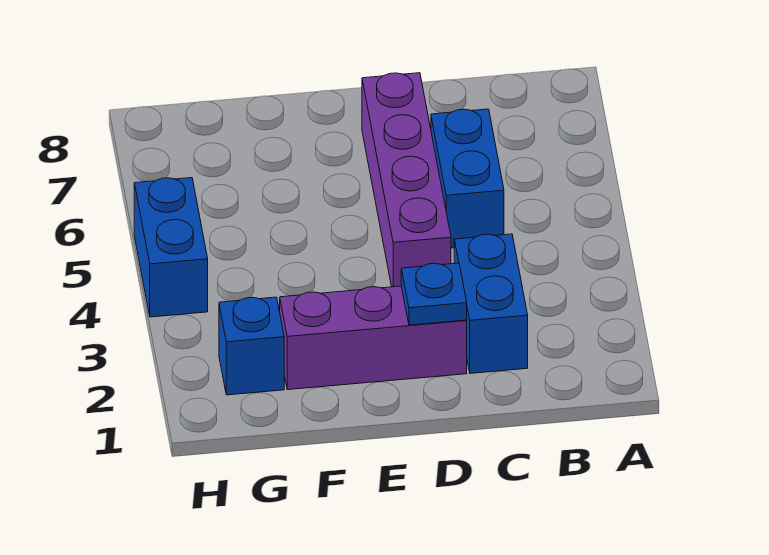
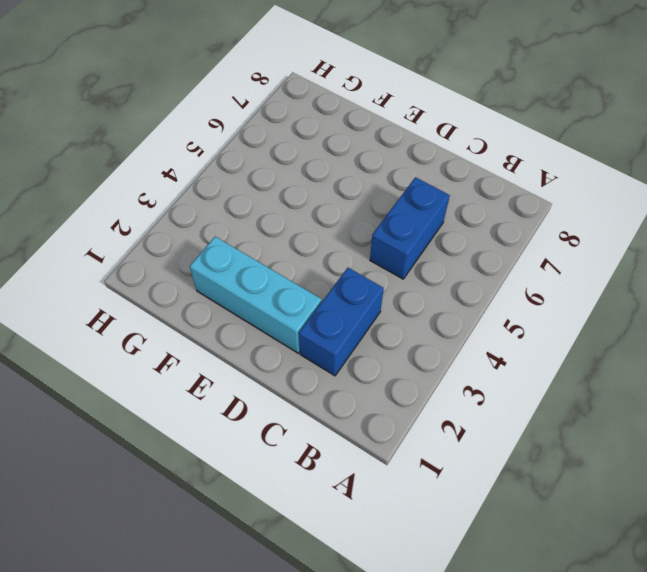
cyan 1x3 brick [190,237,322,353] -> purple 1x3 brick [280,286,467,390]
none -> purple 1x4 brick [362,73,451,287]
none -> blue 1x1 brick [219,297,284,395]

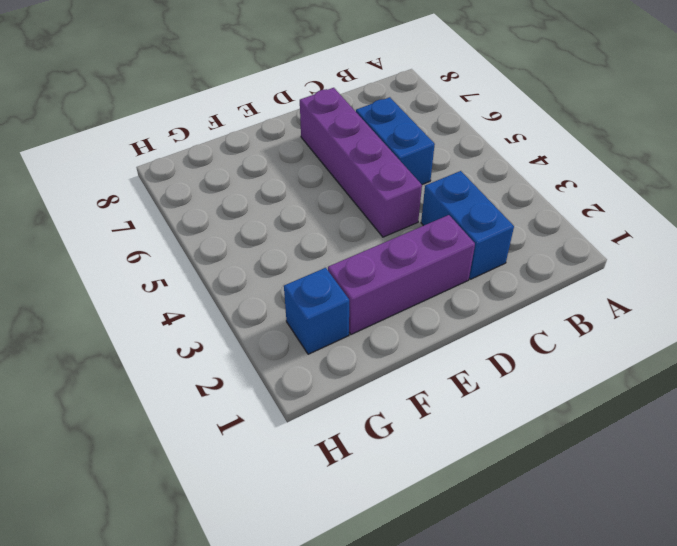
none -> blue 1x2 brick [134,178,208,317]
none -> blue 1x1 plate [401,263,467,325]

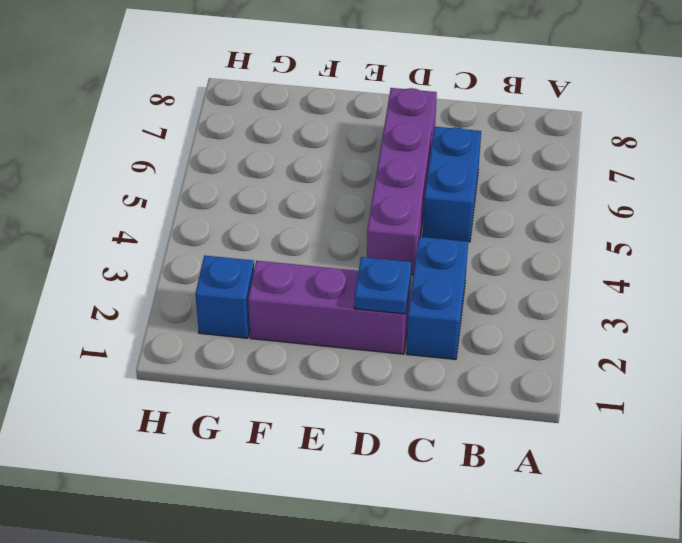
none -> blue 1x2 brick [134,178,208,317]

